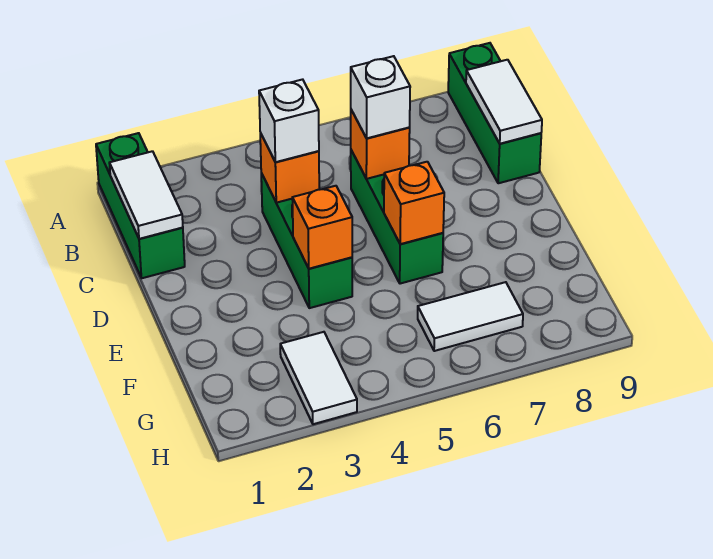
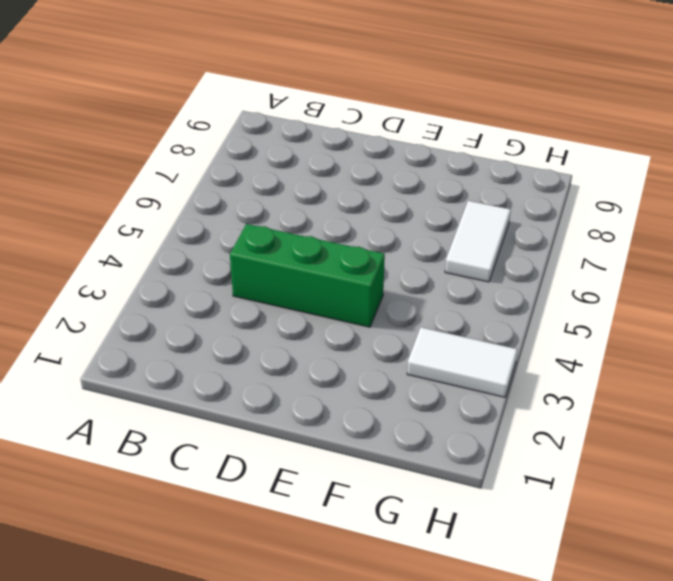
none -> green 1x3 brick [96,133,185,278]
none -> green 1x3 brick [448,43,541,183]
none -> green 1x3 brick [351,150,443,284]

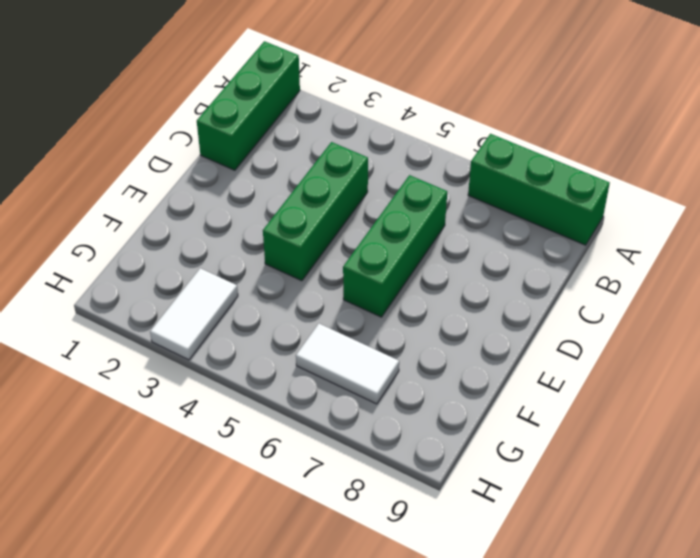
green 1x3 brick [468,134,610,245] -> green 1x3 brick turned to [448,43,541,183]
none -> white 1x2 tile [109,151,183,239]
none -> white 1x2 tile [466,60,542,144]
none -> orange 1x1 brick [260,133,319,203]

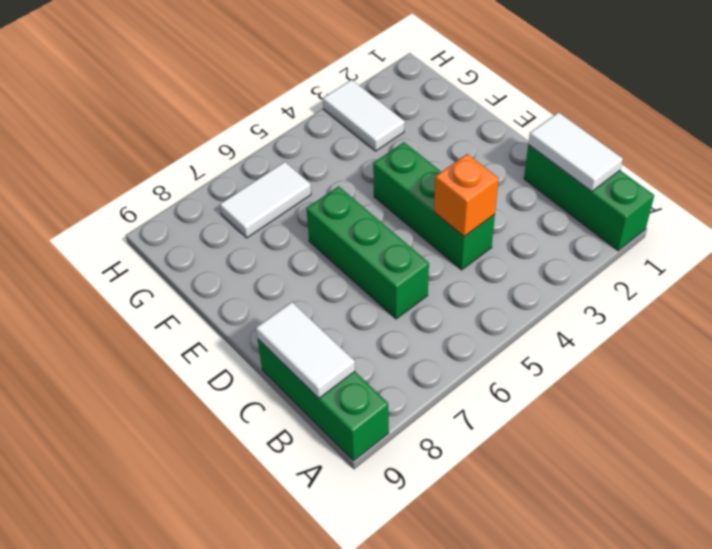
none -> orange 1x1 brick [351,110,410,179]
none -> orange 1x1 brick [292,186,352,269]
none -> orange 1x1 brick [384,162,444,244]

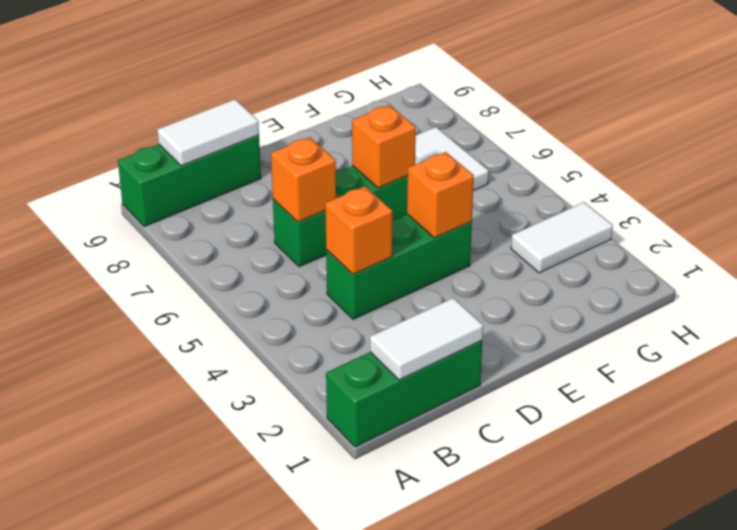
none -> white 1x1 brick [259,79,319,162]
none -> white 1x1 brick [351,56,410,138]

